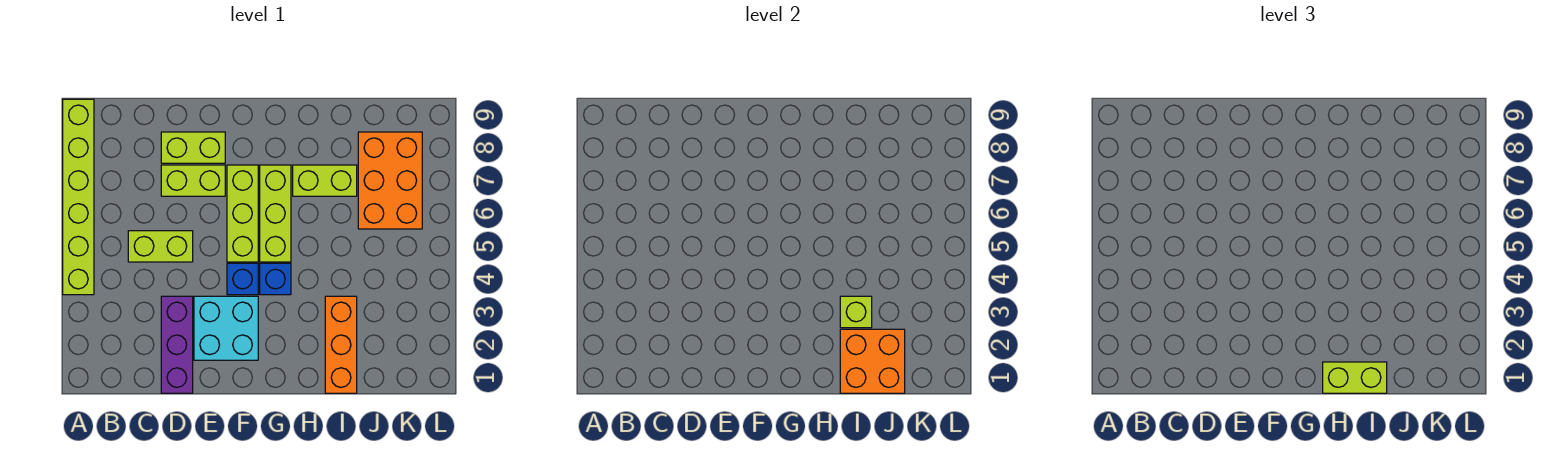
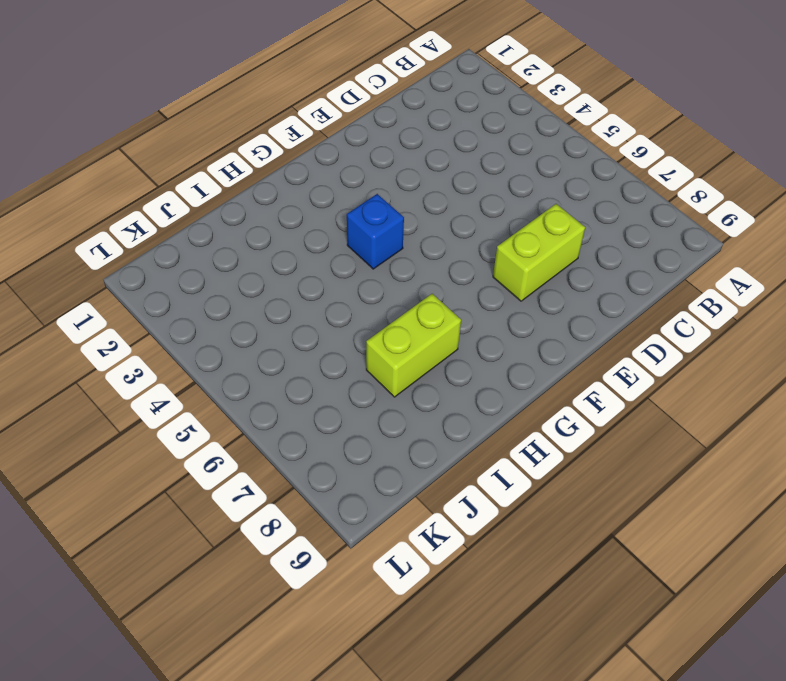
none -> lime 1x6 brick [63,99,94,295]
none -> lime 1x2 brick [128,231,193,262]
none -> purple 1x3 brick [161,296,193,393]

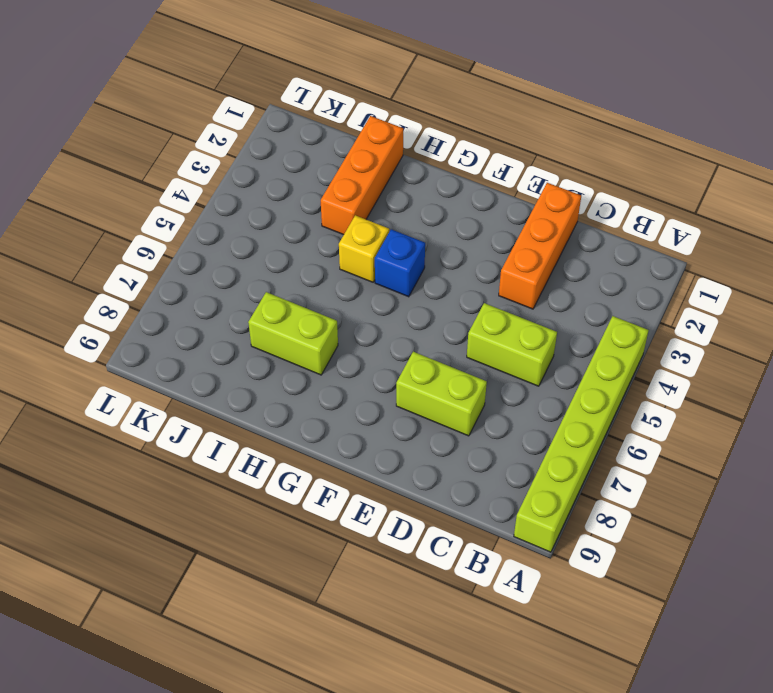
orange 1x3 brick [499,183,581,309] -> purple 1x3 brick [161,296,193,393]
yellow 1x1 brick [339,215,389,282] -> none
none -> lime 1x2 brick [161,132,225,163]
none -> cyan 2x2 brick [194,296,258,360]
none -> blue 1x1 brick [227,263,258,295]

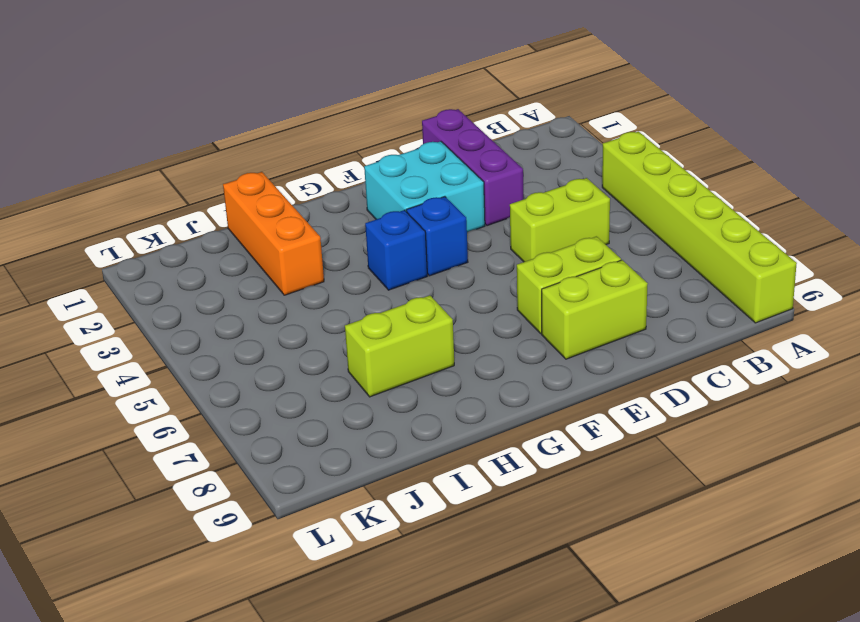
none -> lime 1x3 brick [227,165,258,262]
none -> lime 1x3 brick [260,165,291,262]
none -> orange 2x3 brick [358,132,422,229]

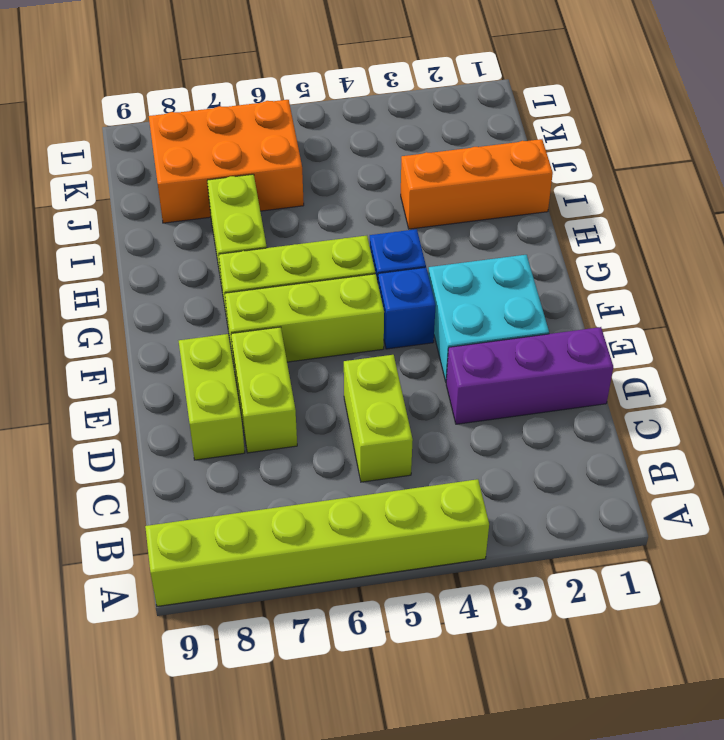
none -> orange 2x2 brick [840,329,905,393]
none -> lime 1x1 brick [840,296,872,328]
none -> lime 1x2 brick [1323,362,1387,393]

